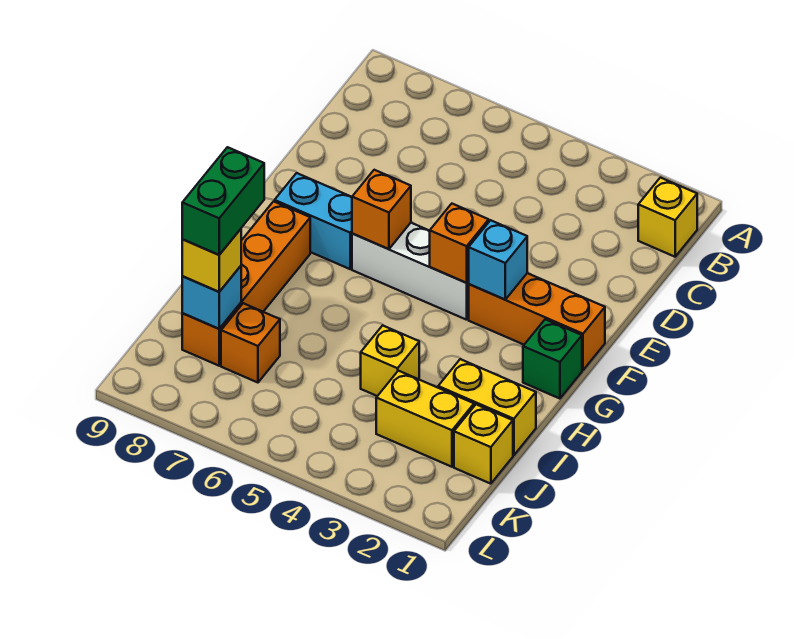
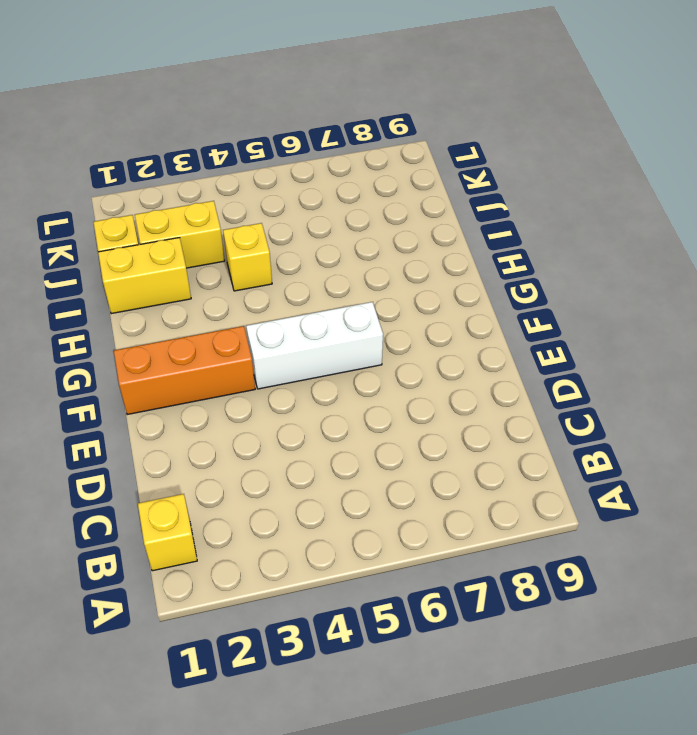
none -> cyan 1x2 brick [275,173,352,269]
none -> green 1x1 brick [523,319,582,399]
none -> orange 1x4 brick [182,201,310,366]

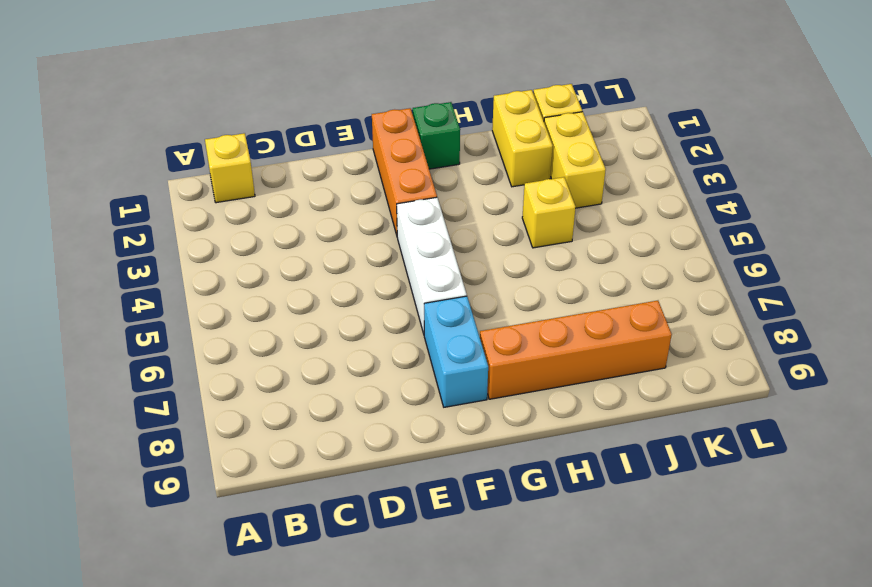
none -> orange 1x1 brick [221,303,280,383]
none -> cyan 1x1 brick [469,220,527,299]
none -> orange 1x1 brick [430,204,489,283]

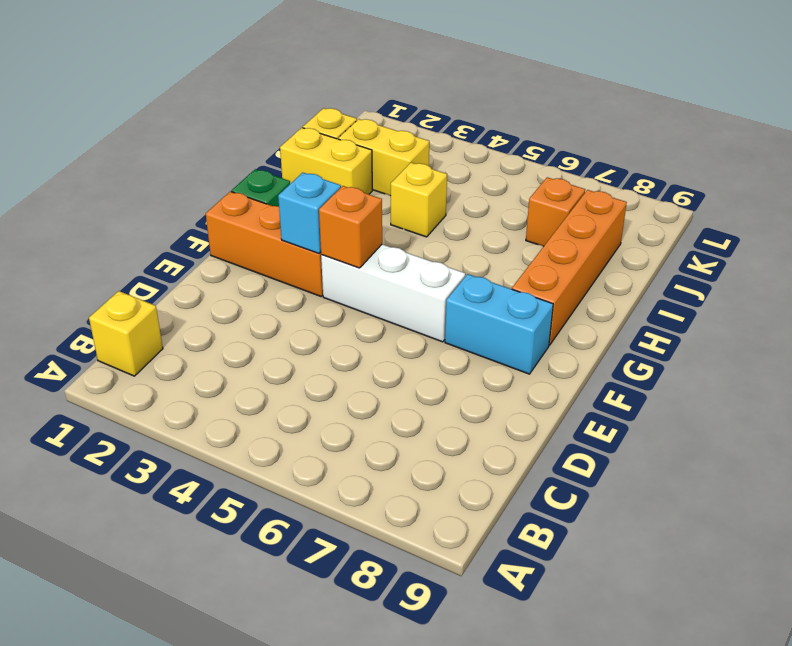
none -> orange 1x1 brick [352,170,411,249]
none -> cyan 1x1 brick [182,266,241,329]
none -> yellow 1x1 brick [182,229,241,292]

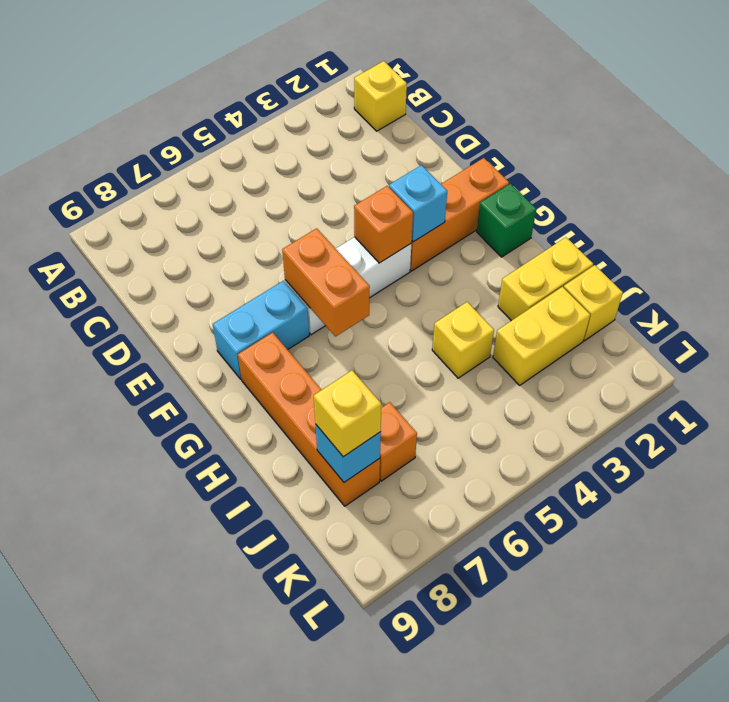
orange 1x2 brick [282,228,370,337] -> orange 1x1 brick [352,170,411,249]
none -> green 1x2 brick [182,147,264,255]

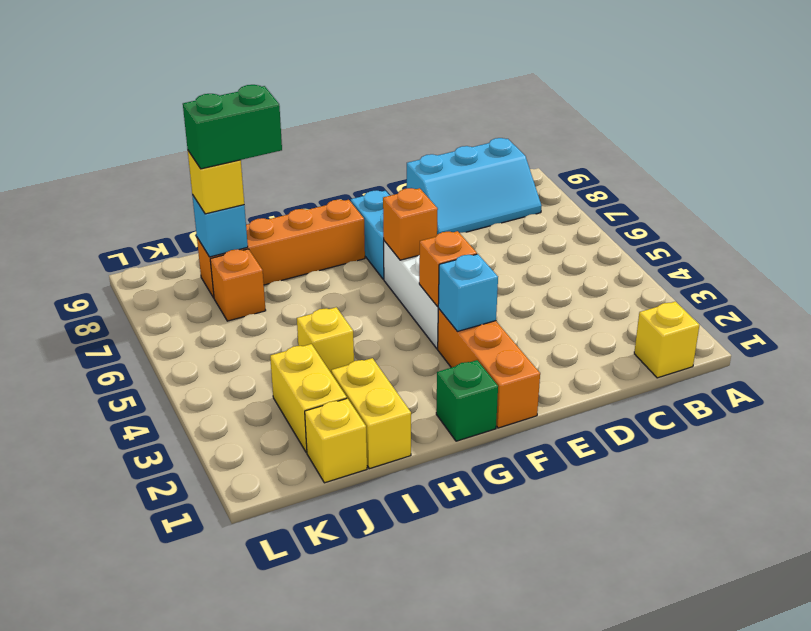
cyan 2x3 slope [407,138,541,234] -> none

